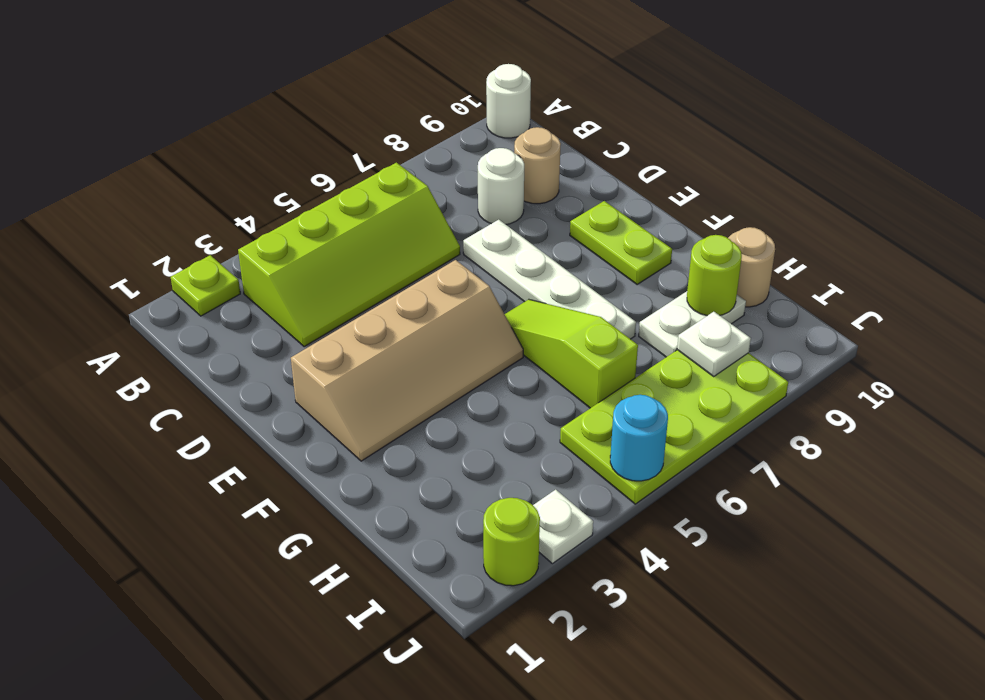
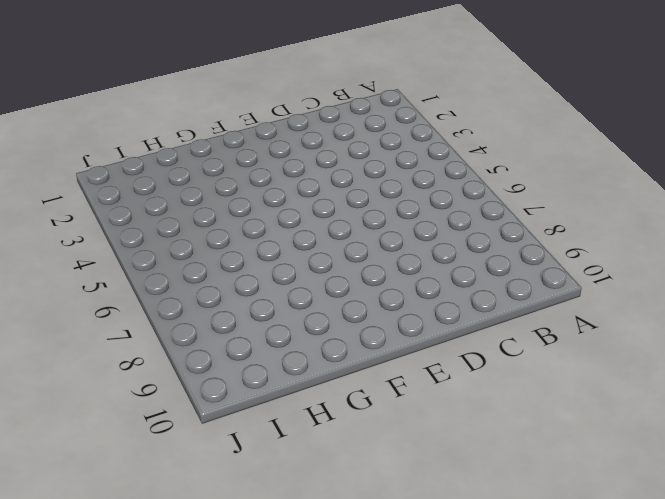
none -> lime 1x1 plate [171,255,240,316]
none -> white 1x1 round brick [486,64,531,138]
none -> lime 2x4 slope [238,163,460,347]

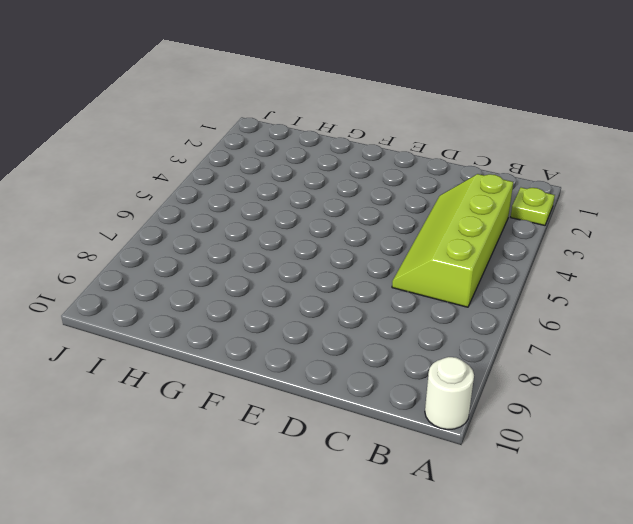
none -> white 1x1 round brick [478,148,524,224]
none -> tan 1x1 round brick [514,127,561,204]
none -> white 1x4 plate [463,220,636,339]

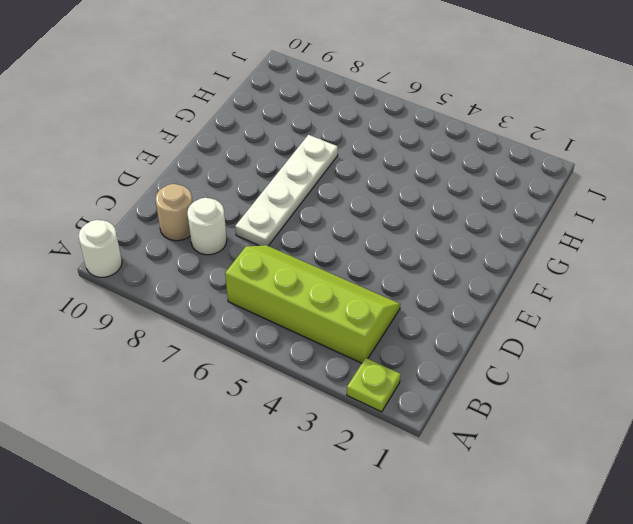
none -> tan 2x4 slope [291,260,523,461]
none -> lime 1x2 plate [570,201,672,284]
none -> lime 1x3 slope [505,299,638,408]

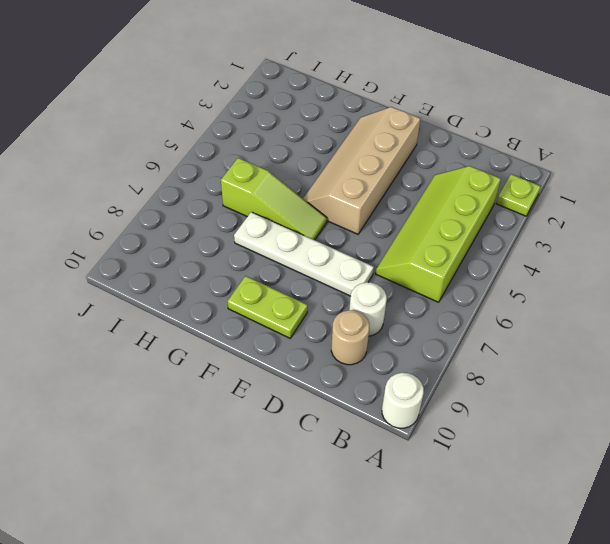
none -> white 1x2 plate [639,291,746,357]
none -> tan 1x1 round brick [728,227,775,307]
none -> lime 2x4 plate [560,350,788,504]

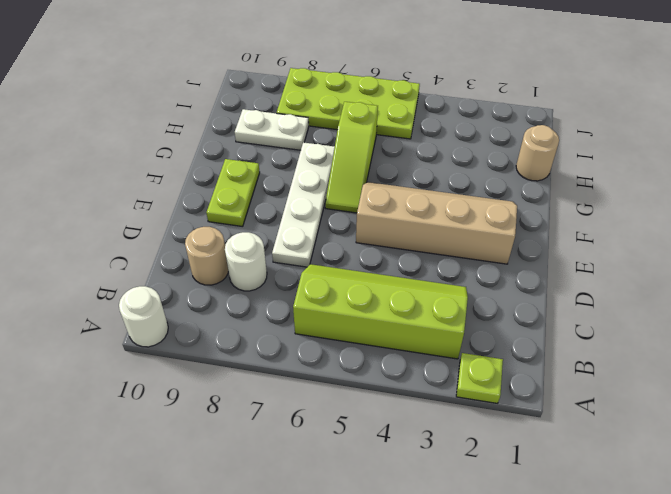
tan 1x1 round brick [516,125,559,181] -> tan 1x1 round brick moved to [728,227,775,307]
none -> lime 1x1 round brick [483,498,540,586]
none -> white 1x1 plate [533,490,593,564]
none -> lime 1x1 round brick [687,235,742,316]

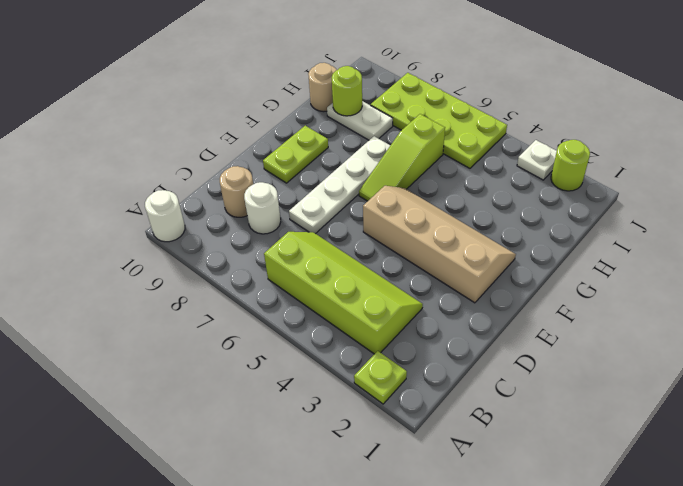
none -> white 1x1 plate [677,312,751,377]
none -> cyan 1x1 round brick [610,395,668,481]

